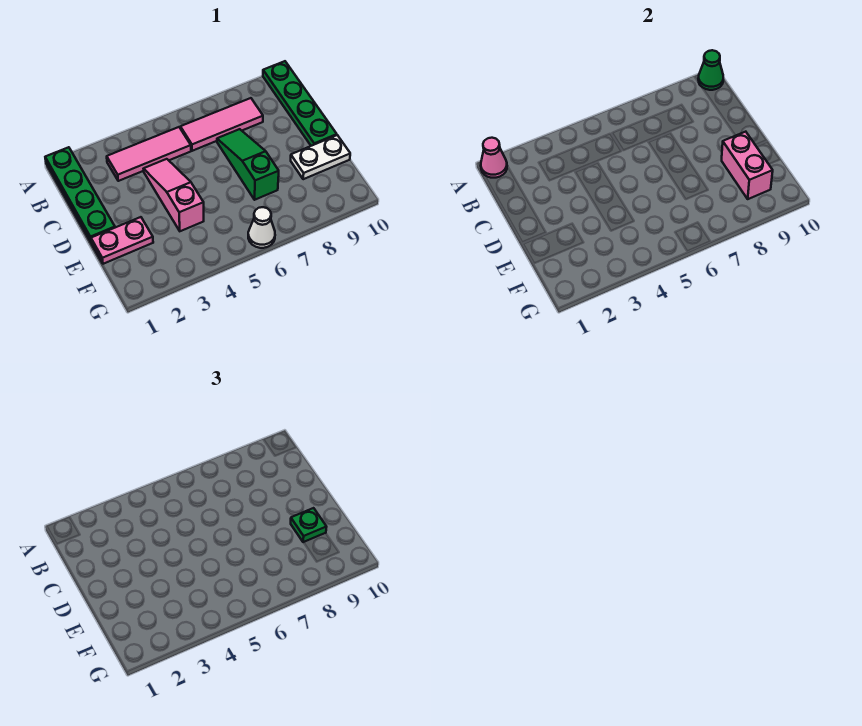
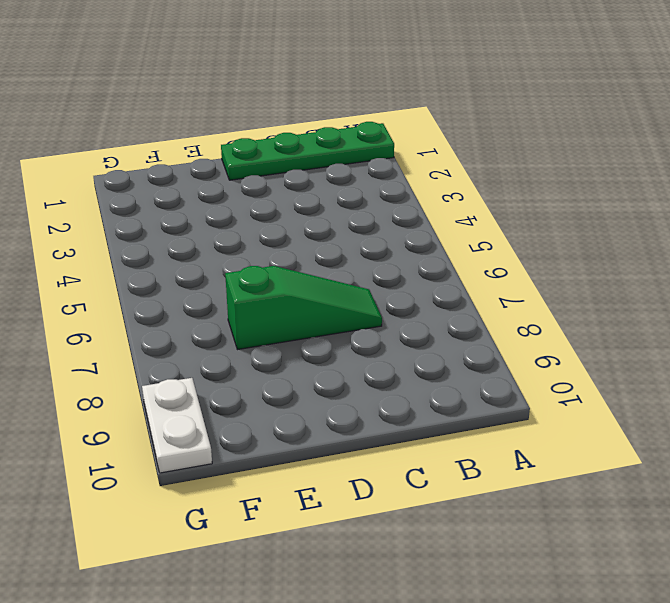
white 1x2 plate [142,378,212,473] -> white 1x2 plate moved to [291,135,350,179]
none -> green 1x4 plate [263,61,337,146]
none -> pink 1x3 tile [107,127,191,181]
none -> pink 1x3 tile [180,98,263,151]

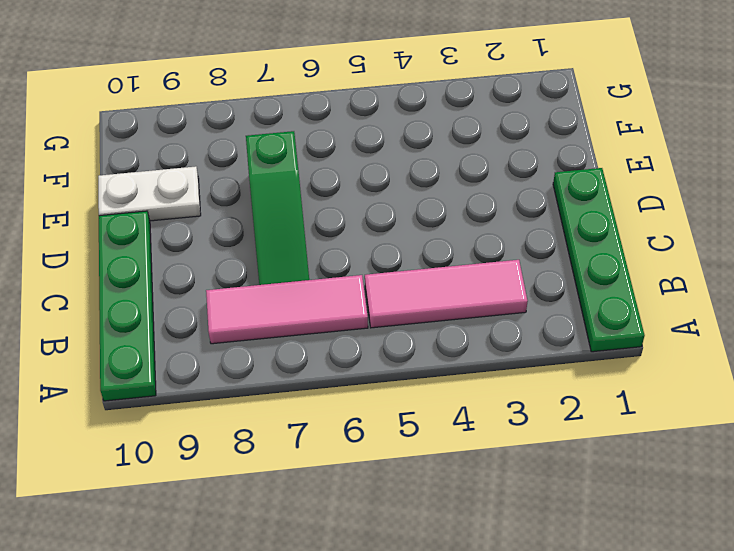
none -> pink 1x3 slope [144,159,204,231]
none -> pink 1x2 plate [91,217,153,264]
none -> white 1x1 cone [248,207,275,248]

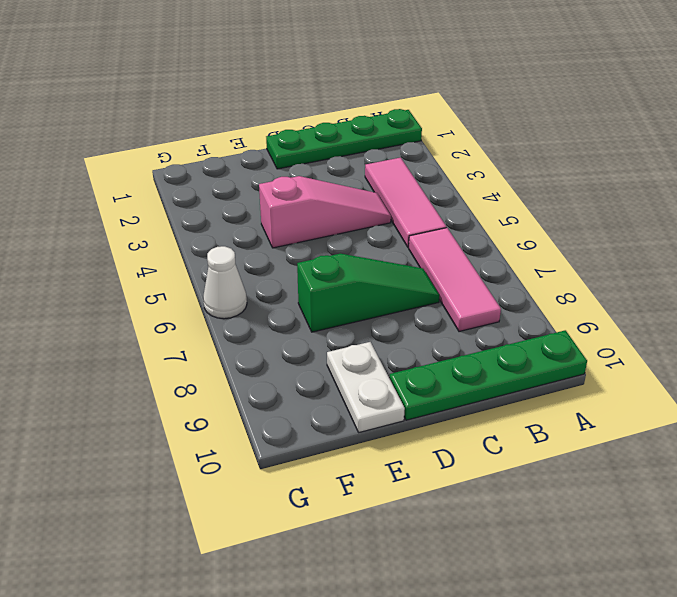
none -> pink 1x2 plate [91,217,153,264]
none -> pink 1x1 cone [481,138,507,178]
none -> green 1x1 cone [698,50,723,90]

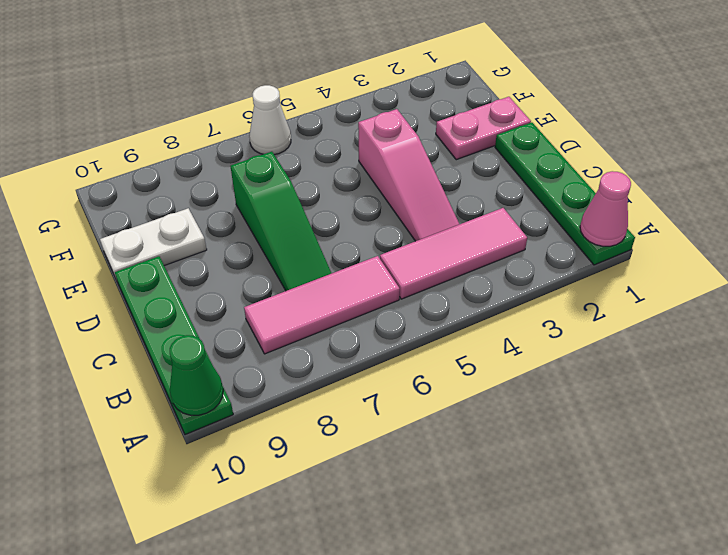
none -> pink 1x2 brick [722,132,773,199]
none -> green 1x1 plate [291,508,326,542]

